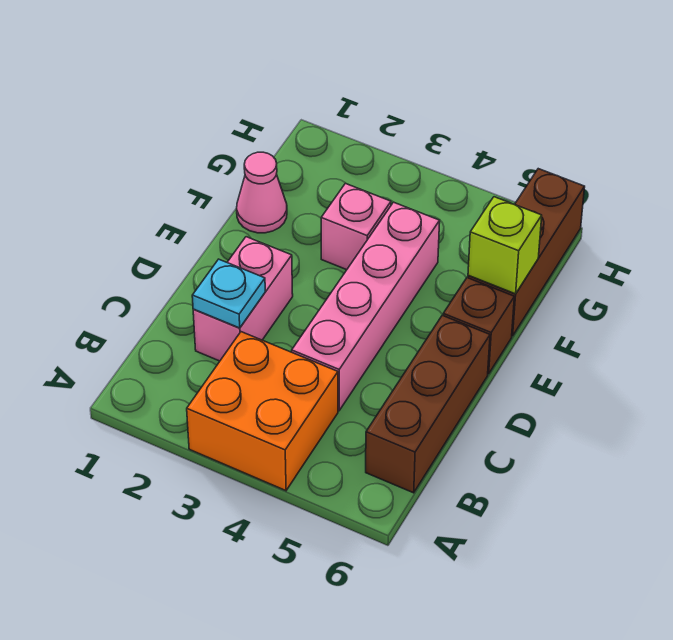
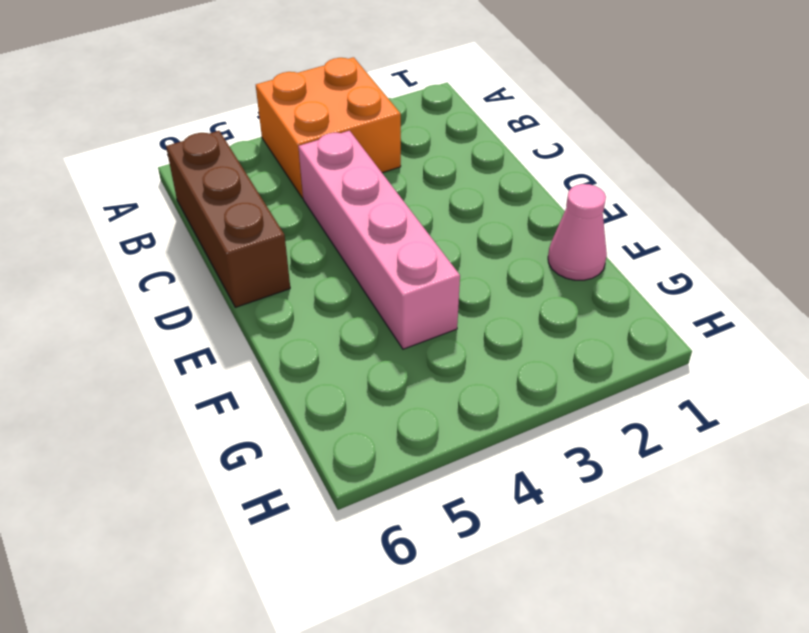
none -> pink 1x2 brick [193,237,293,361]
none -> brown 1x1 brick [443,278,514,374]

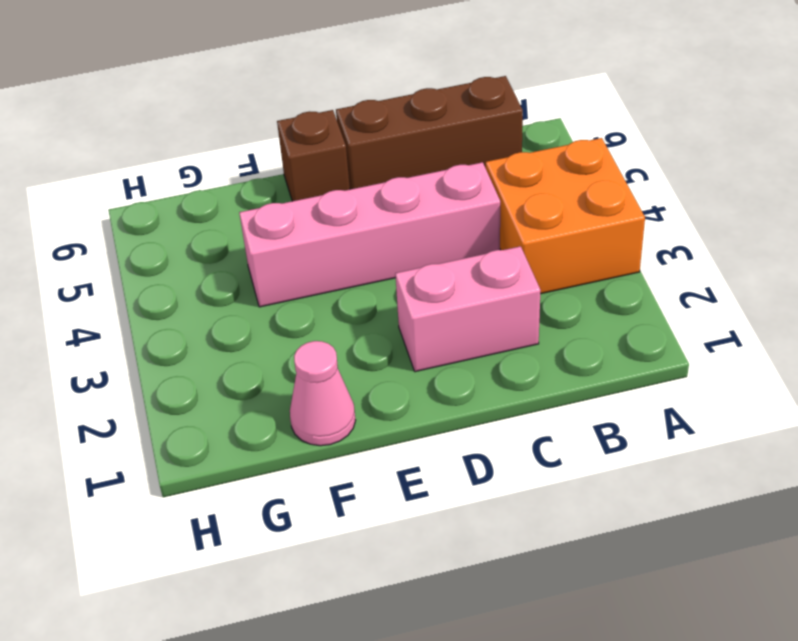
none -> pink 1x1 brick [321,183,391,270]
none -> brown 1x3 brick [468,169,585,336]

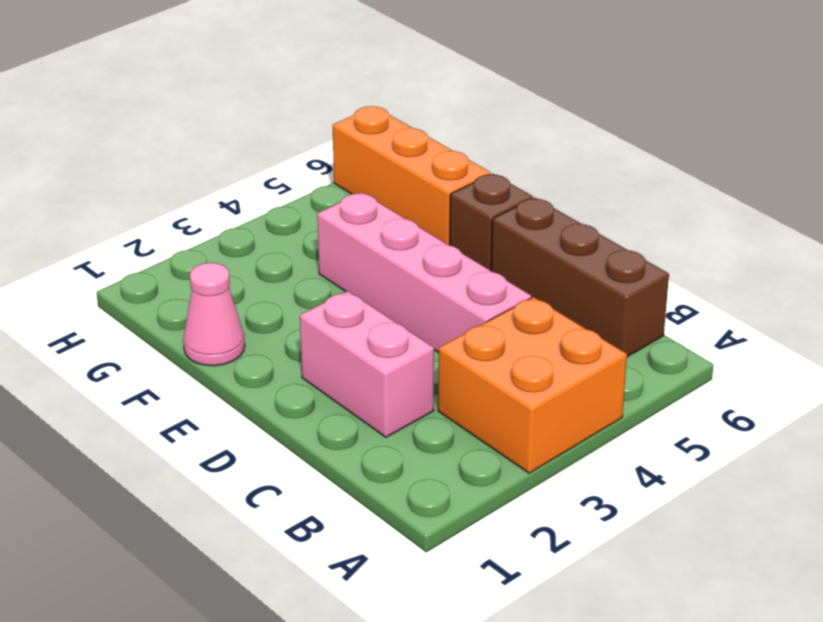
orange 1x3 brick [333,106,491,245] -> brown 1x3 brick [468,169,585,336]
none -> pink 1x1 brick [321,183,391,270]
none -> cyan 1x1 plate [192,259,265,328]

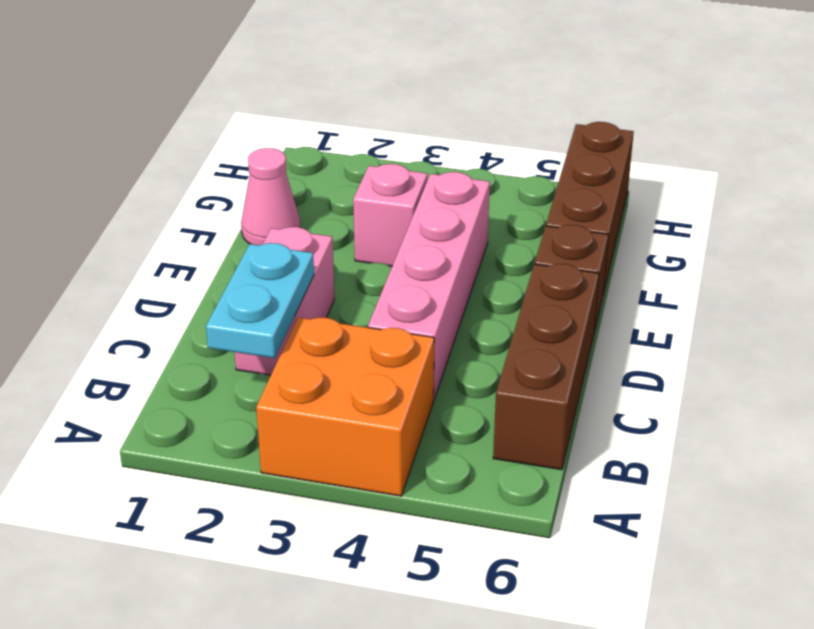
cyan 1x2 plate [206,243,314,358] -> cyan 1x1 plate [192,259,265,328]
none -> lime 1x1 brick [468,197,542,294]

